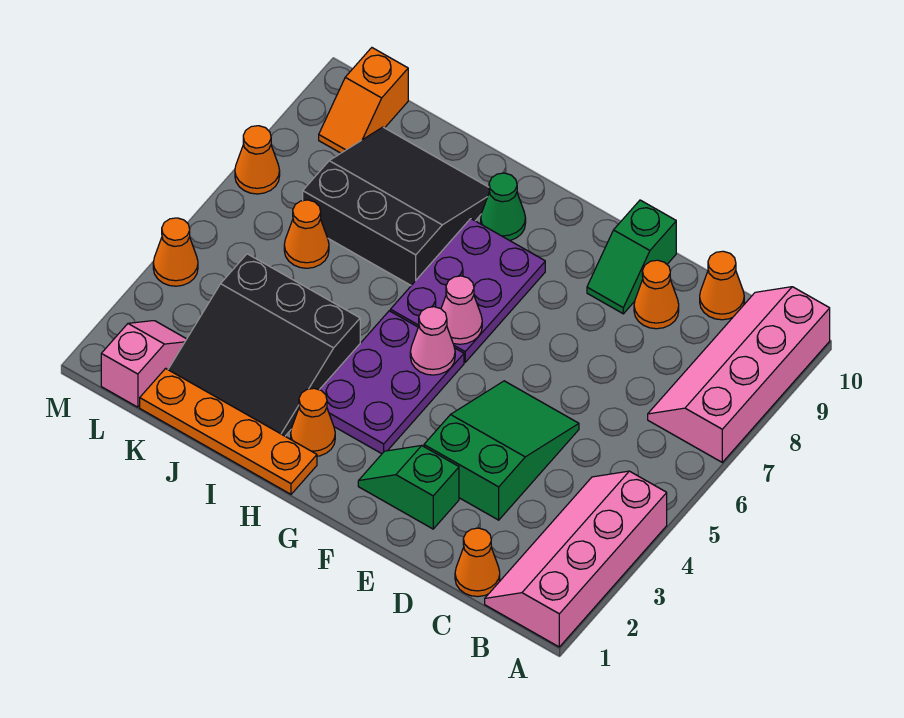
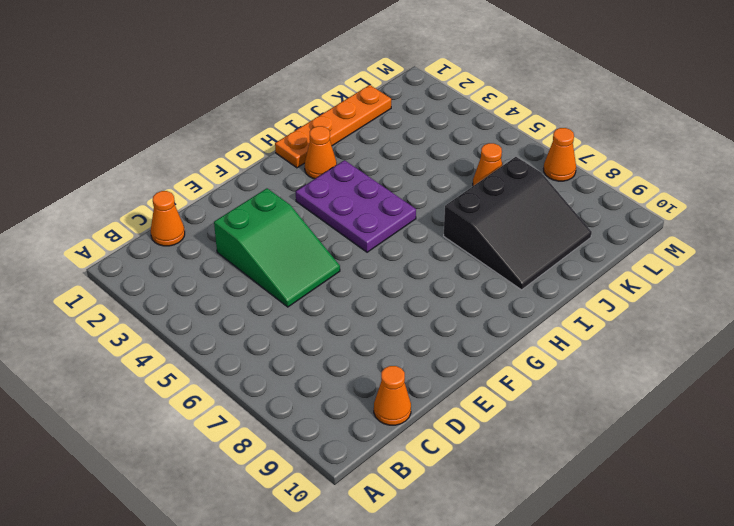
none -> pink 2x4 slope [485,471,667,647]
none -> pink 2x4 slope [648,287,830,462]
none -> orange 1x1 cone [634,260,679,329]

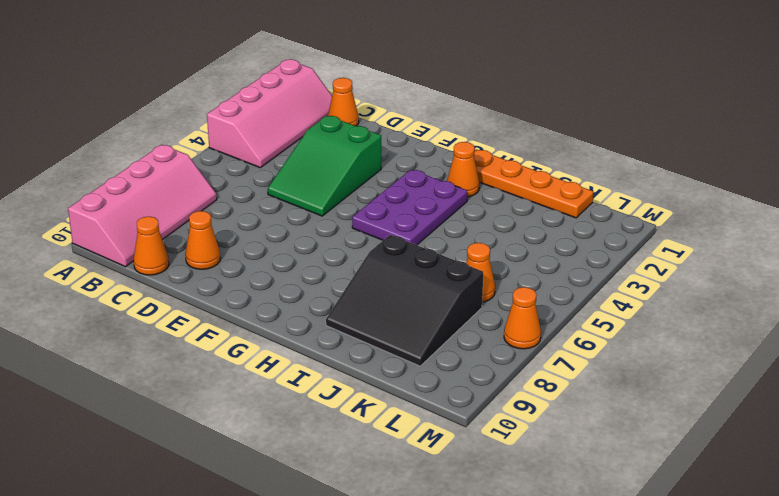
none -> green 1x2 slope [358,446,459,529]
none -> green 1x2 slope [587,200,676,314]
none -> purple 2x3 plate [390,219,545,362]

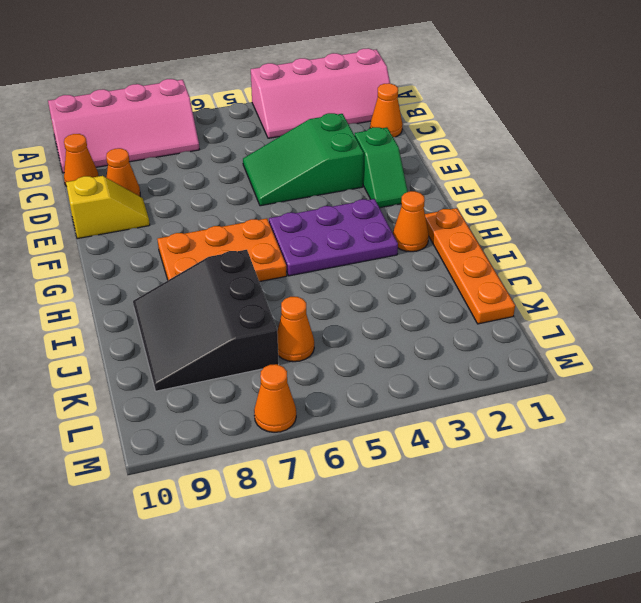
yellow 1x2 slope [66,176,150,239] -> green 1x2 slope [587,200,676,314]
orange 2x3 plate [158,218,287,282] -> purple 2x3 plate [390,219,545,362]
none -> green 1x1 cone [481,173,526,241]
none -> black 3x3 slope [168,254,360,436]
none -> pink 1x2 slope [101,321,186,407]

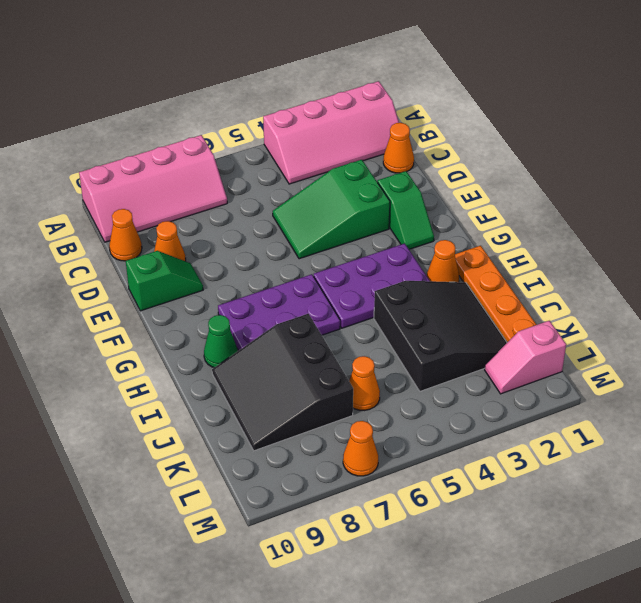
none -> orange 1x2 slope [319,48,408,153]
none -> orange 1x1 cone [153,218,198,286]
none -> pink 1x1 cone [410,307,455,375]

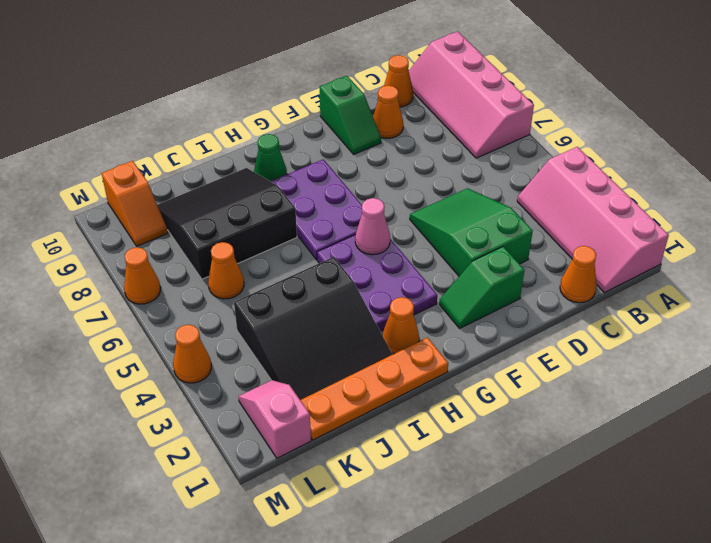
none -> pink 1x1 cone [441,276,482,344]

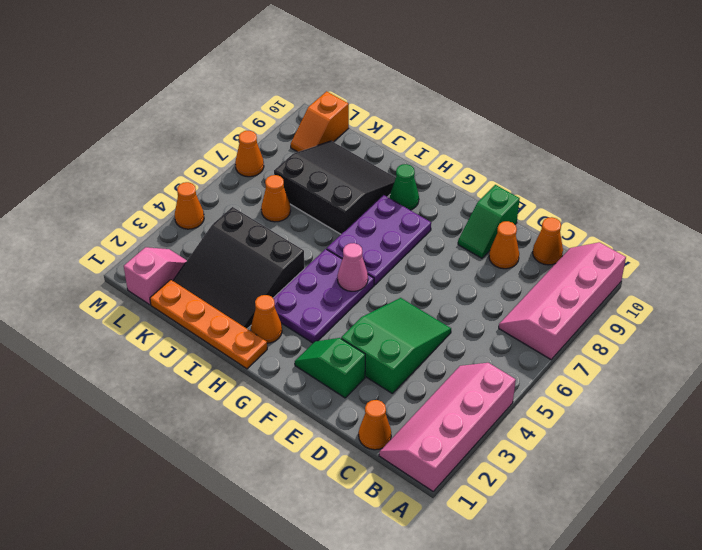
none -> pink 1x1 cone [441,276,482,344]

